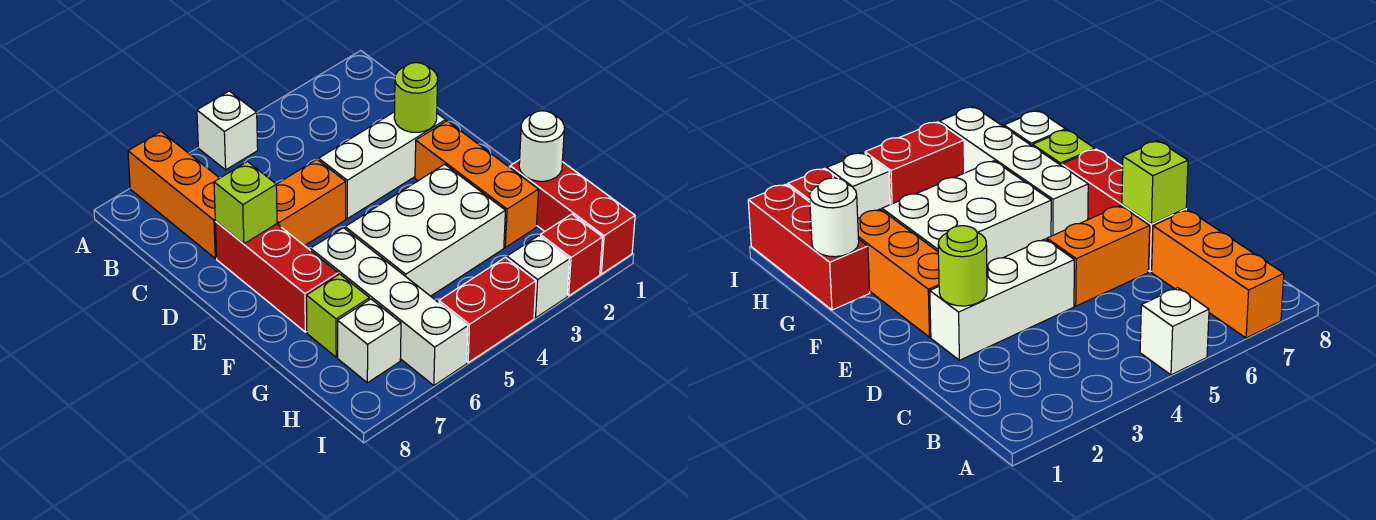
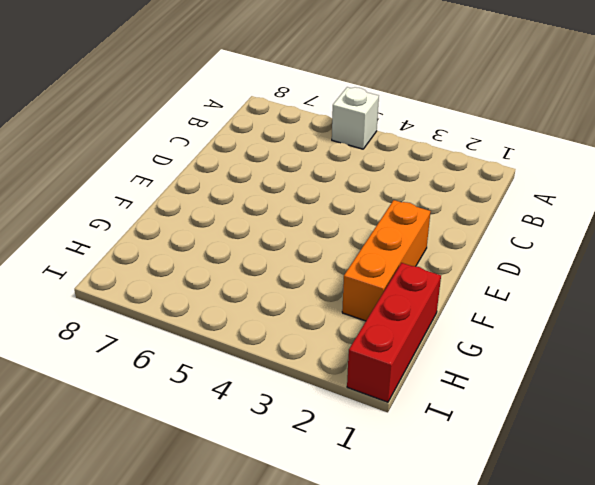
none -> orange 1x3 brick [128,132,219,259]
none -> white 1x3 brick [319,112,446,219]
none -> orange 1x2 brick [276,159,346,246]

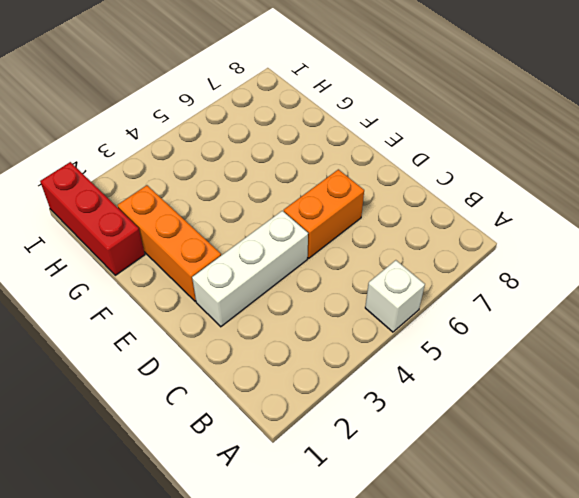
none -> orange 1x3 brick [128,132,219,259]
none -> red 1x3 brick [215,222,338,332]
none -> white 2x3 brick [345,164,505,296]

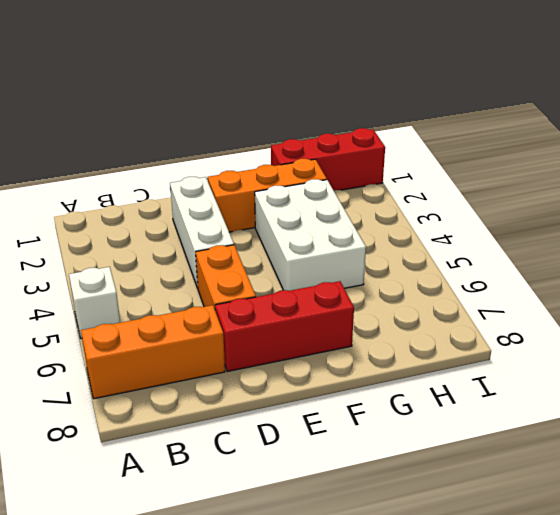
none -> white 1x4 brick [311,228,468,385]
none -> lime 1x1 brick [306,274,369,357]
none -> white 1x1 brick [338,299,401,383]

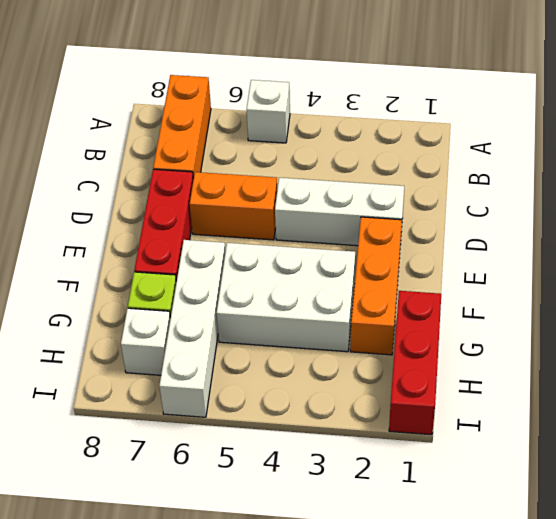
none -> red 1x1 brick [540,214,603,296]
none -> white 1x1 brick [507,236,569,318]
none -> red 1x2 brick [439,257,536,363]

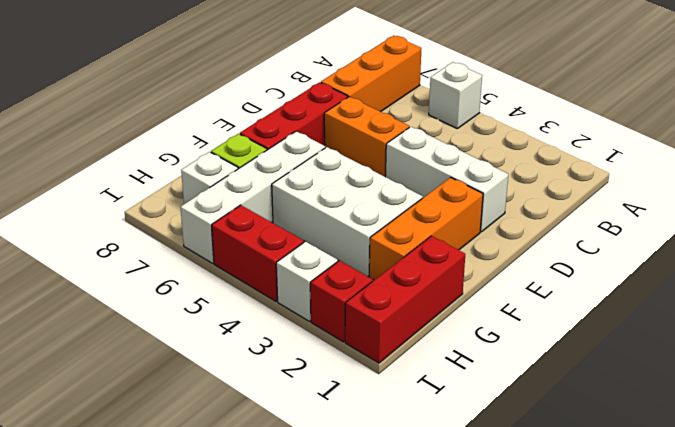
none -> lime 1x1 round brick [394,63,438,132]
none -> lime 1x1 brick [214,162,277,244]
none -> white 1x1 round brick [519,111,564,181]

